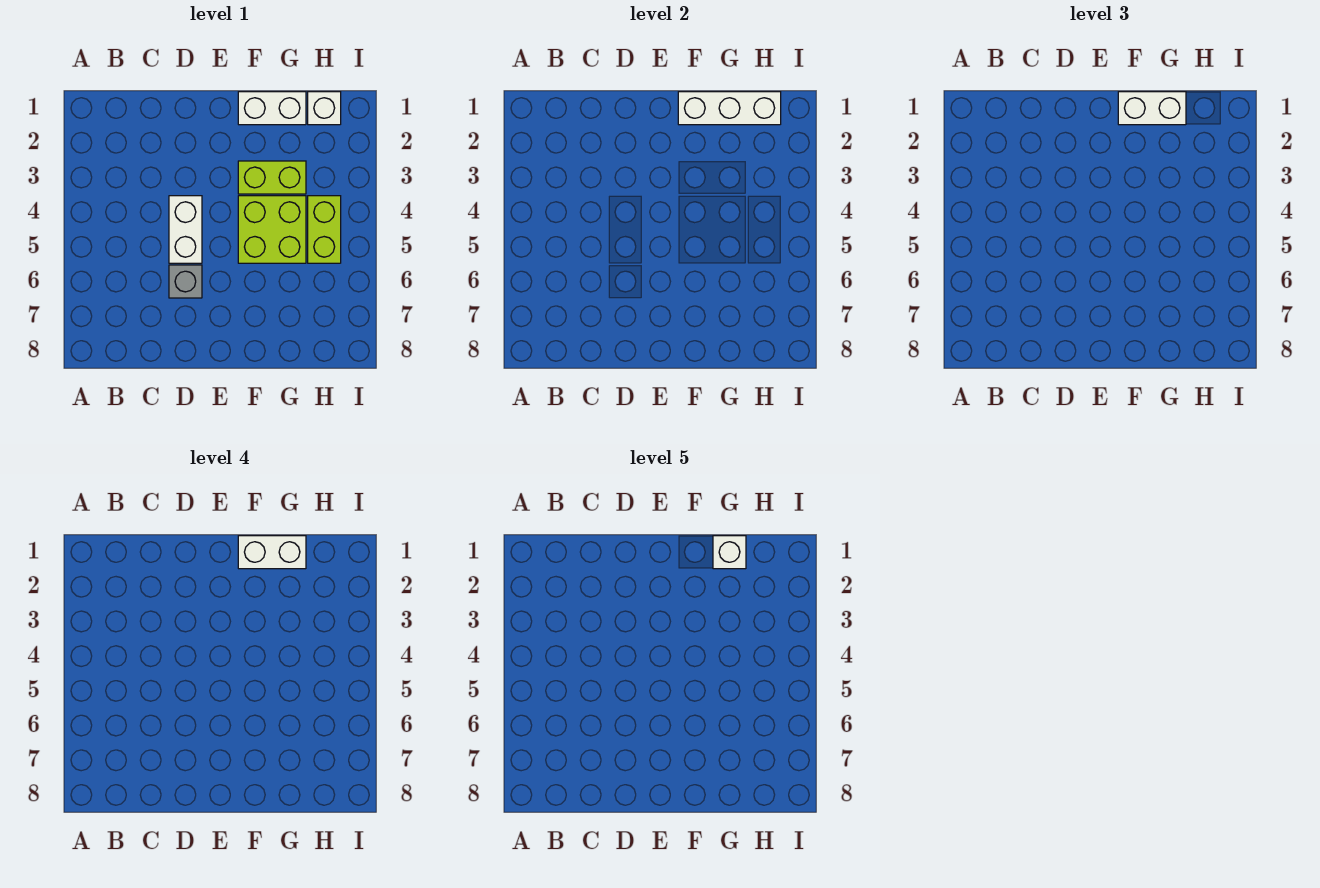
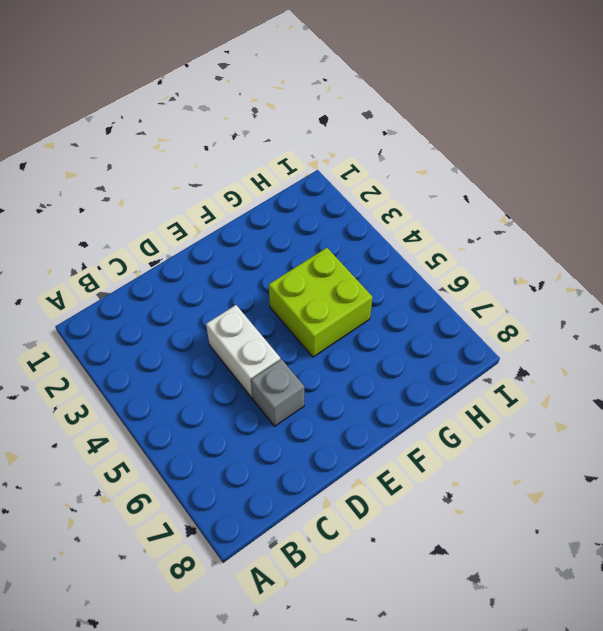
none -> white 1x2 brick [238,92,306,125]
none -> lime 1x2 brick [238,161,306,194]

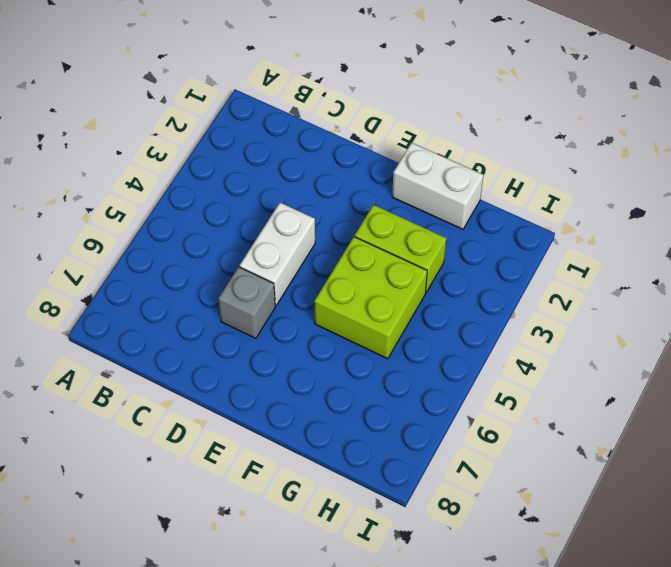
none -> white 1x1 brick [308,92,341,125]
none -> lime 1x2 brick [308,196,341,263]

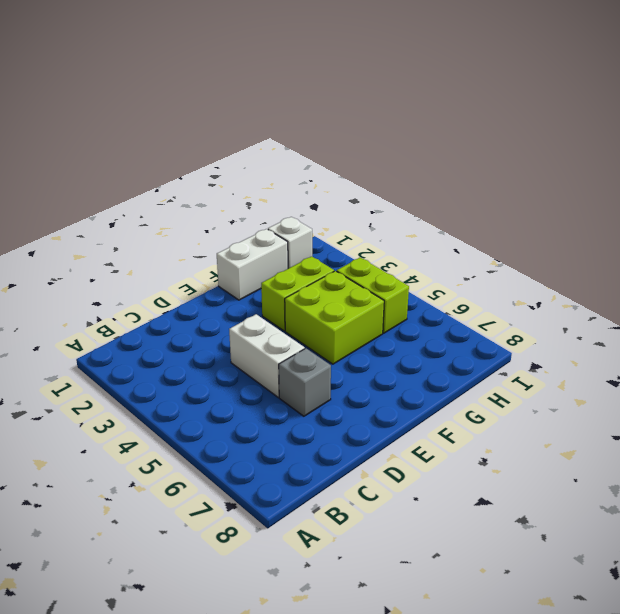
none -> white 1x3 brick [678,92,781,125]
none -> white 1x2 brick [1118,92,1186,125]

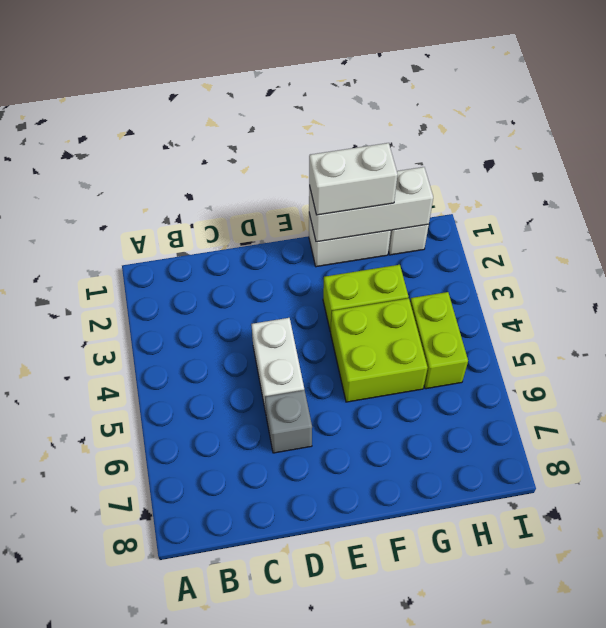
none -> white 1x2 brick [238,536,306,569]
none -> white 1x1 brick [713,536,746,569]

